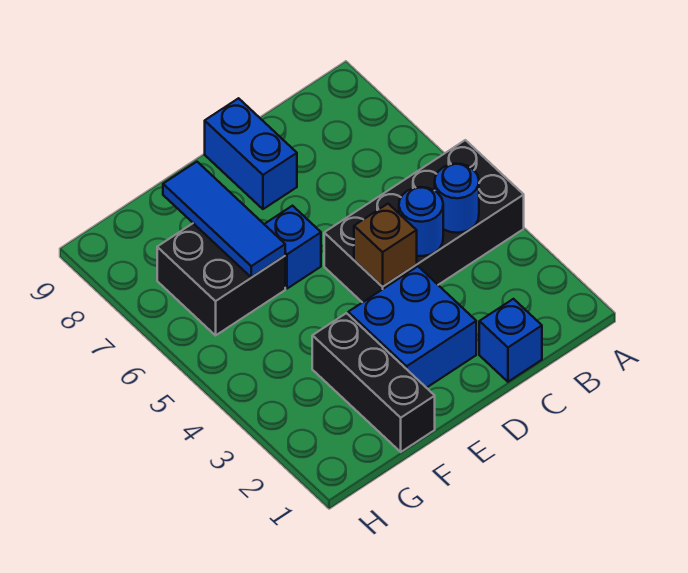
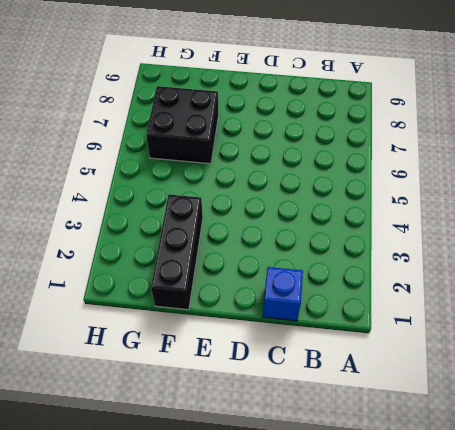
none -> black 2x4 brick [324,140,524,302]
none -> blue 2x2 brick [348,266,476,388]

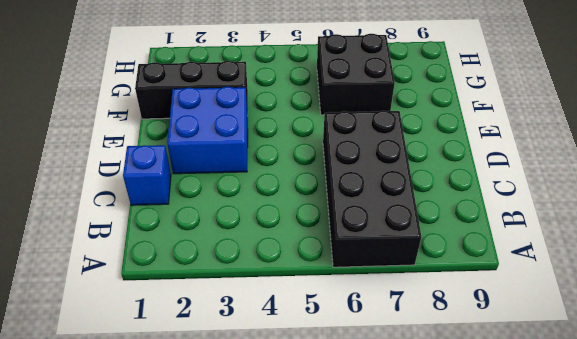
black 2x4 brick [323,111,421,267] -> black 2x4 brick moved to [324,140,524,302]
none -> blue 1x2 brick [205,98,297,209]
none -> blue 1x1 brick [264,206,321,289]

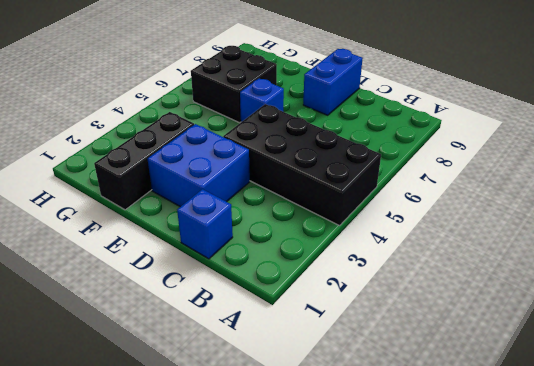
none -> blue 1x1 round brick [435,164,479,233]
none -> blue 1x1 round brick [399,187,443,256]

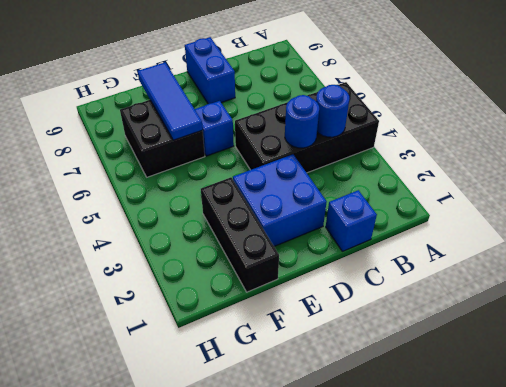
none -> brown 1x1 brick [354,204,417,287]

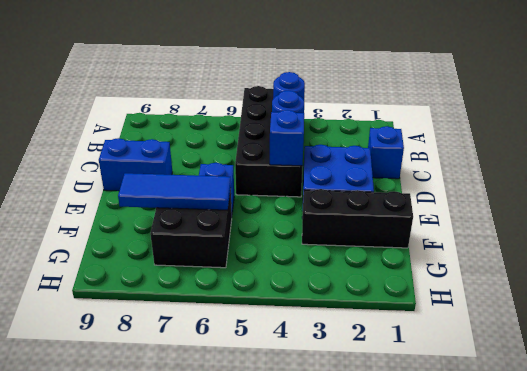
blue 1x1 brick [270,110,304,166] -> brown 1x1 brick [354,204,417,287]

